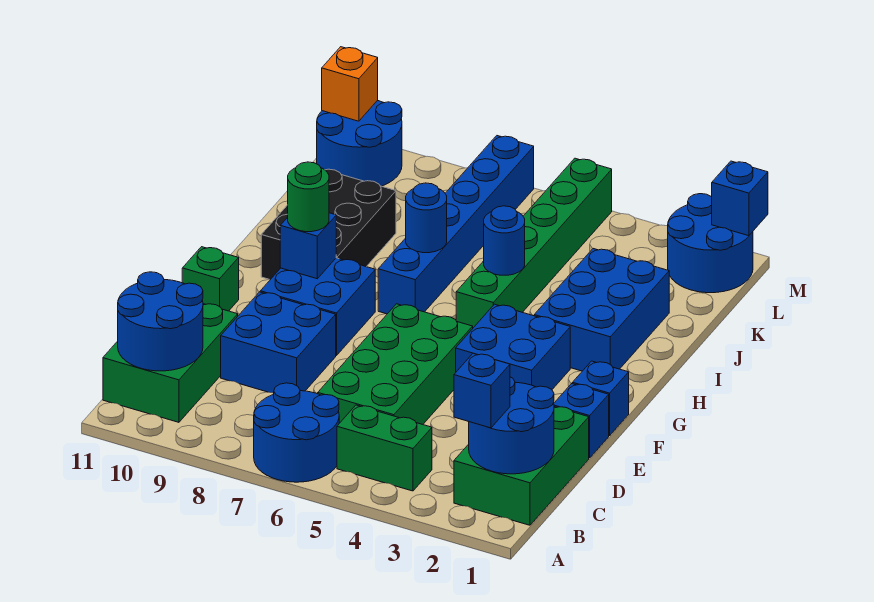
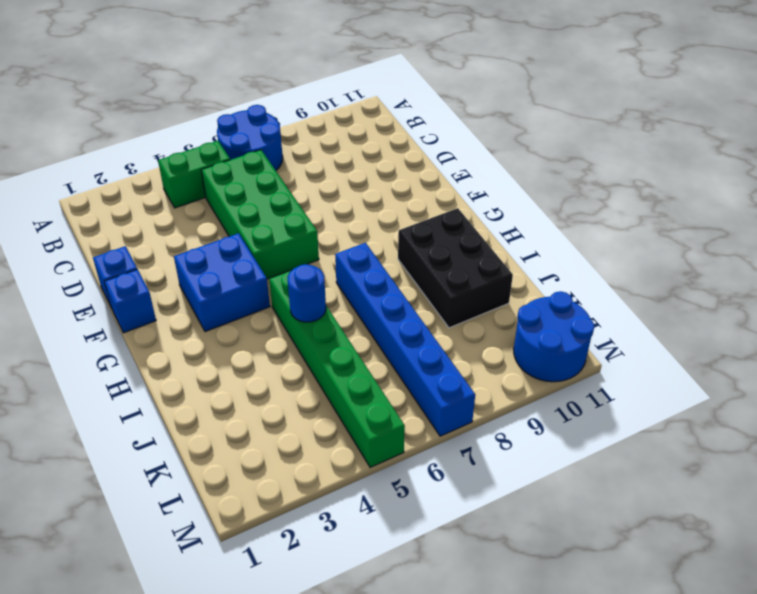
none -> green 2x3 brick [454,407,589,525]
none -> green 2x3 brick [103,304,238,422]
none -> blue 2x2 brick [221,292,336,393]

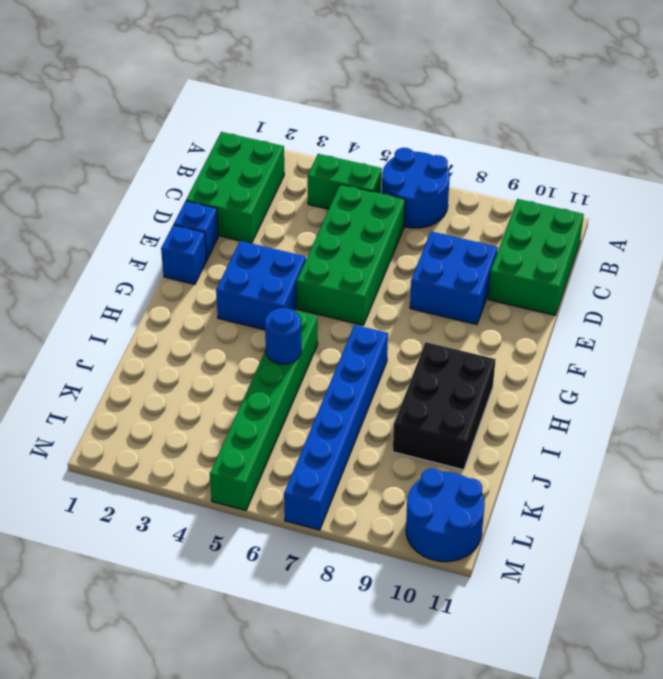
none -> blue 2x2 brick [260,258,375,356]
none -> green 1x1 brick [182,247,239,311]
none -> blue 2x3 brick [534,249,669,371]

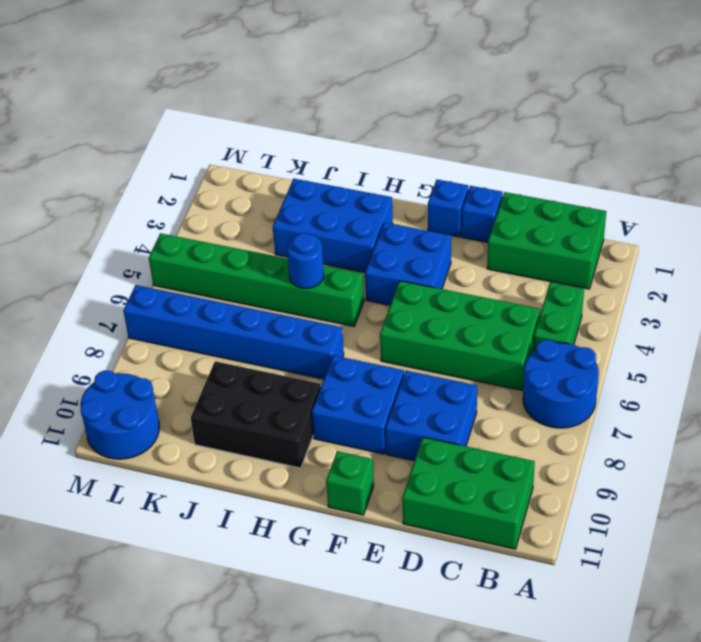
none -> blue 2x2 round brick [668,194,753,293]
none -> blue 2x2 round brick [469,377,554,474]
none -> blue 2x2 round brick [118,272,203,371]

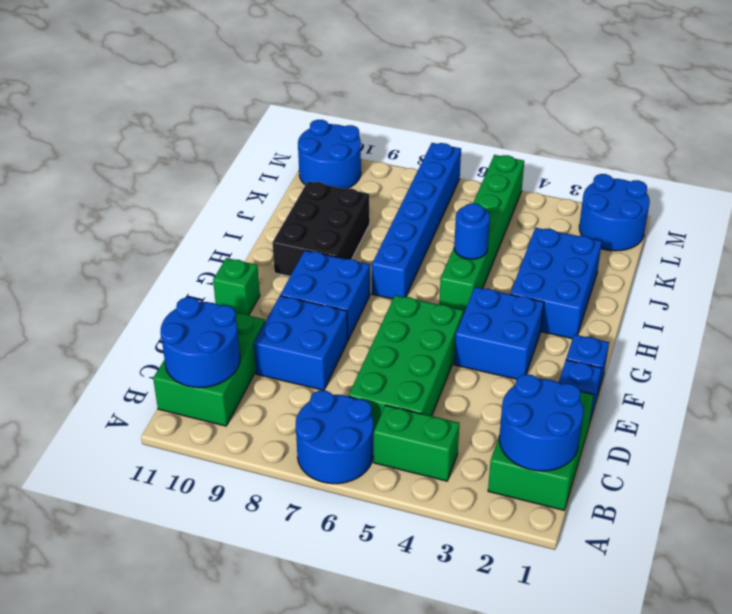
none -> blue 1x1 brick [280,213,336,279]
none -> blue 1x1 round brick [406,183,447,253]
none -> blue 1x1 brick [712,161,768,236]

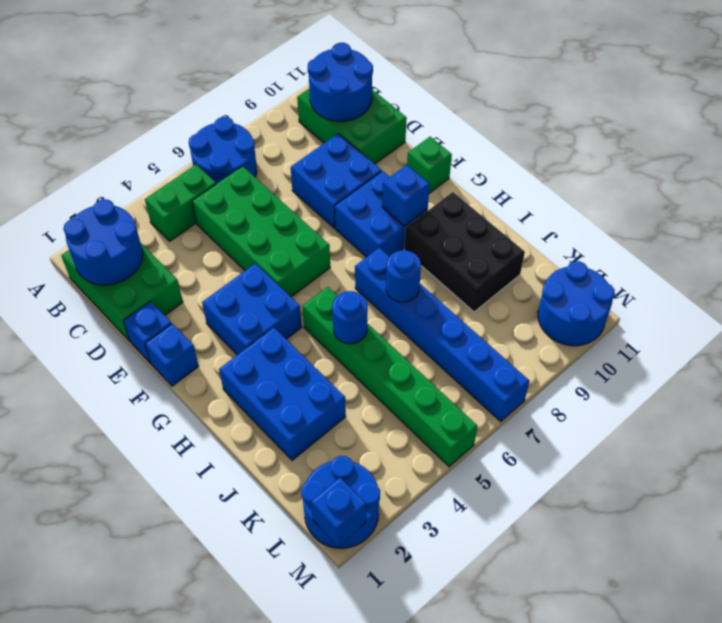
none -> orange 1x1 brick [322,47,378,121]
none -> blue 1x1 brick [454,353,510,428]
none -> green 1x1 round brick [288,162,329,232]

